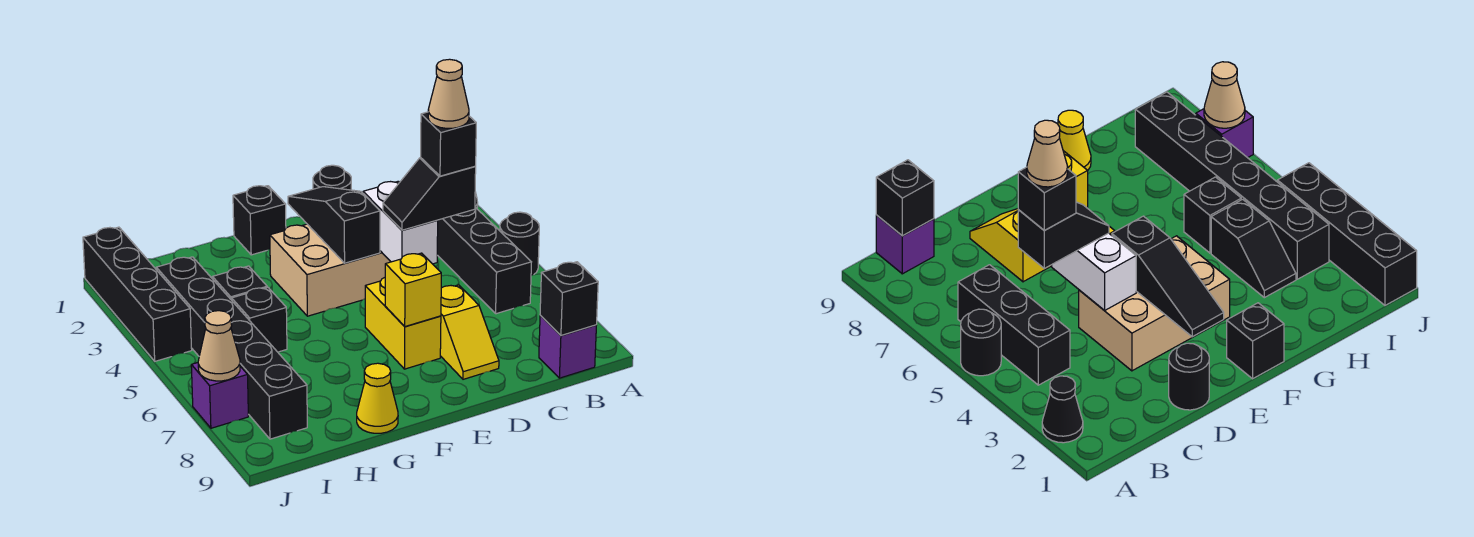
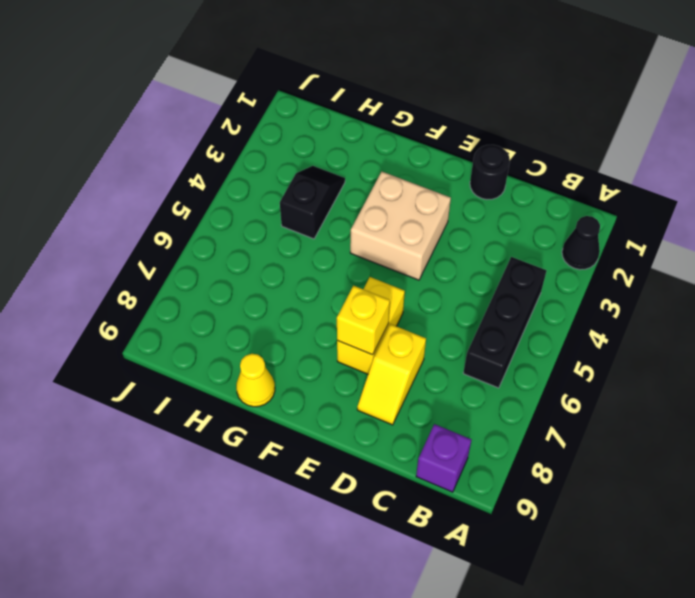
tan 2x2 brick [350,171,451,280] -> tan 2x3 brick [270,224,391,316]
none -> black 1x1 round brick [500,212,539,276]
none -> black 1x1 brick [233,186,286,255]
none -> black 1x1 brick [232,287,287,352]

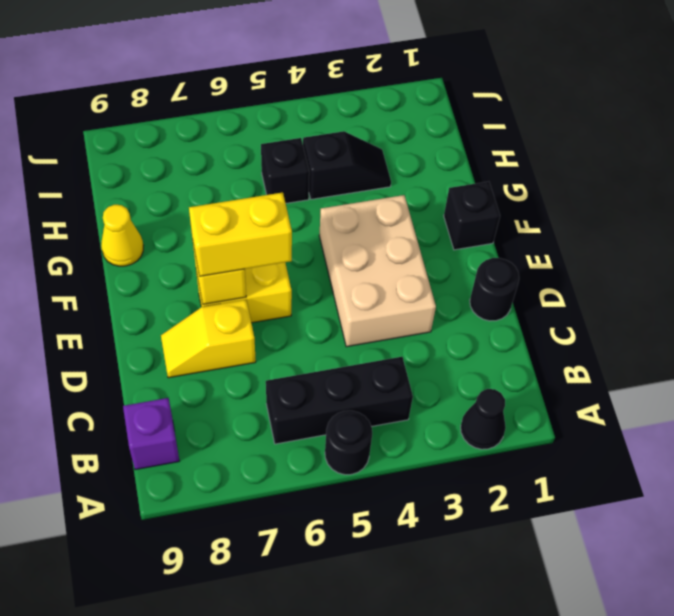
yellow 1x2 brick [189,192,292,276] -> none
none -> black 1x6 brick [156,257,307,439]
none -> black 1x4 brick [83,227,192,361]
none -> purple 1x1 brick [191,363,248,428]

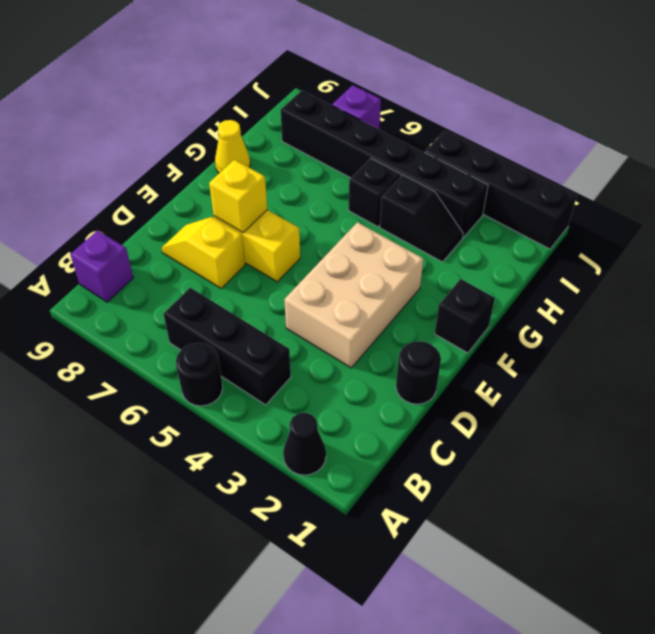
none -> black 1x1 brick [540,262,598,335]
none -> white 1x2 brick [363,181,438,264]
none -> black 1x3 slope [288,187,380,263]

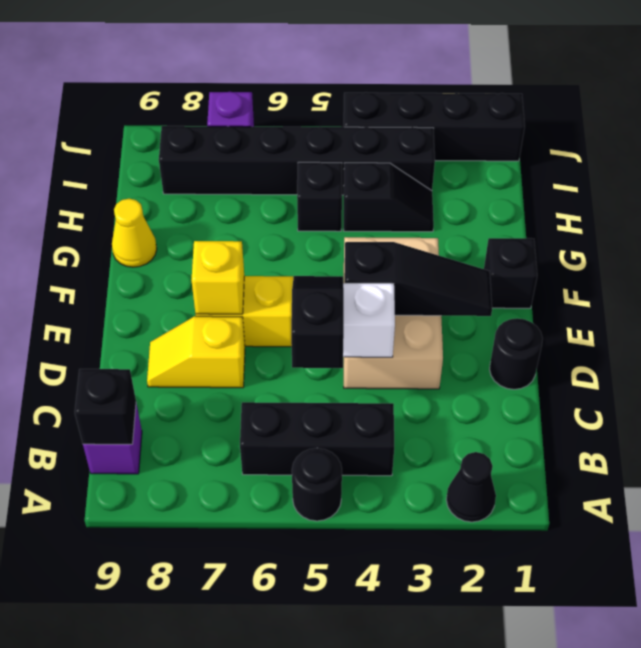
none -> tan 1x1 cone [198,311,240,381]
none -> black 1x1 brick [421,112,476,176]
none -> tan 1x1 cone [428,59,469,128]

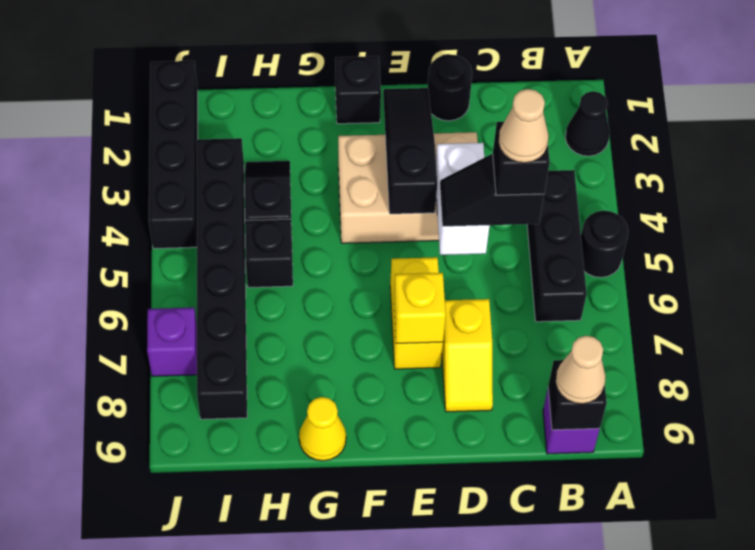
tan 1x1 cone [556,336,606,404] -> tan 1x1 cone moved to [198,311,240,381]

